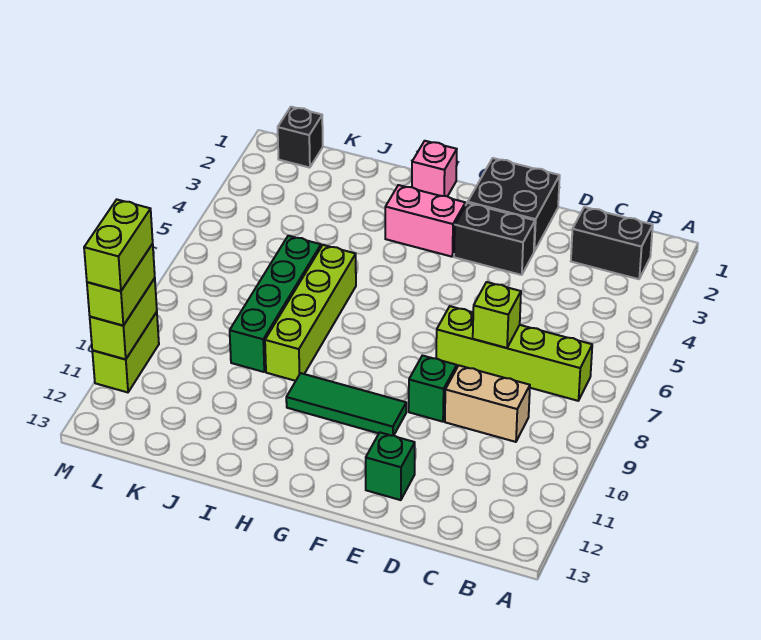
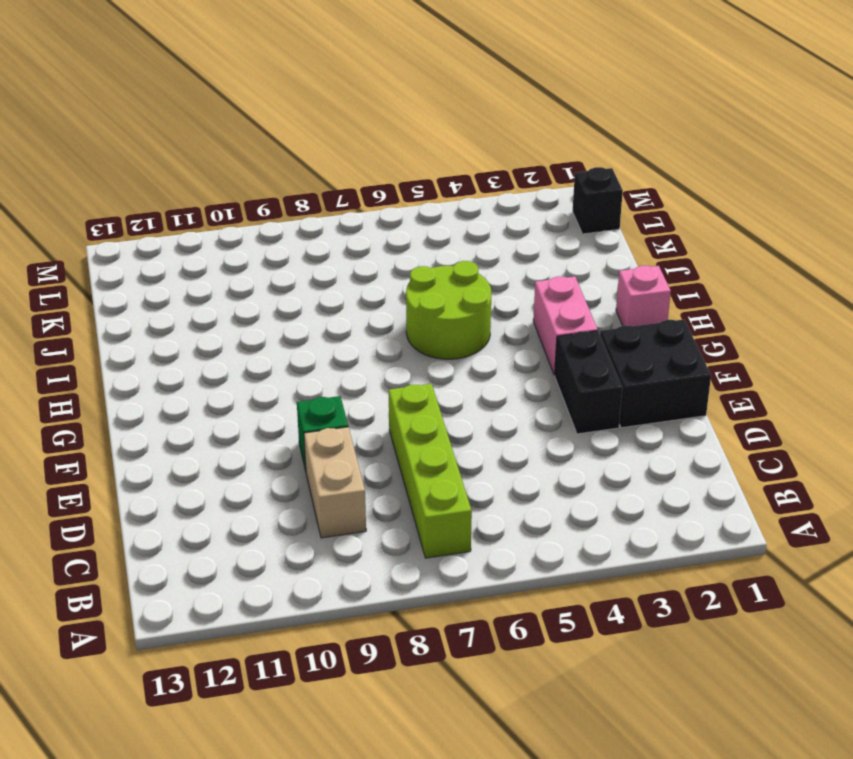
lime 2x2 round brick [406,261,491,359] -> lime 1x4 brick [265,245,356,381]
none -> black 1x2 brick [571,207,653,279]
none -> green 1x1 brick [366,432,415,500]
none -> green 1x3 tile [286,373,406,436]

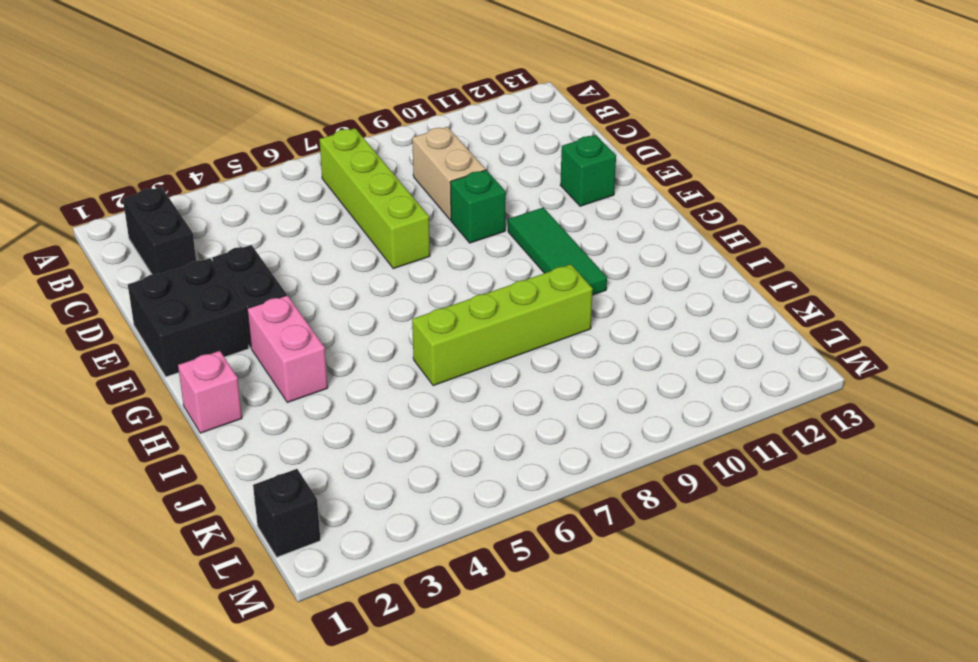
none -> green 1x4 brick [230,236,321,372]
none -> lime 1x2 brick [92,312,159,392]
none -> lime 1x1 brick [473,282,521,348]

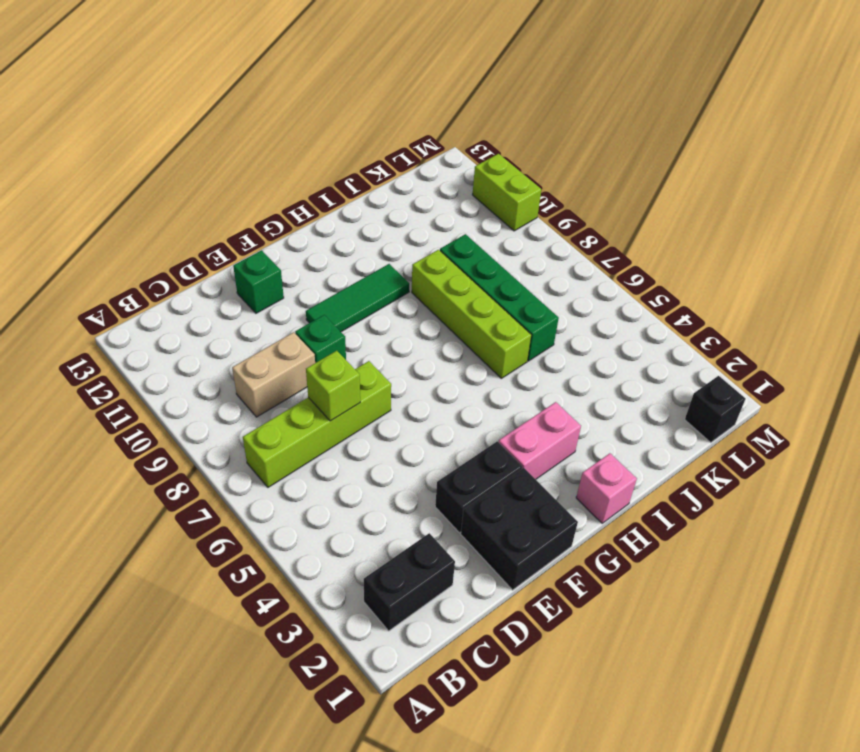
none -> lime 1x2 brick [90,278,157,359]
none -> lime 1x2 brick [87,244,155,326]
none -> lime 1x2 brick [84,200,153,291]

